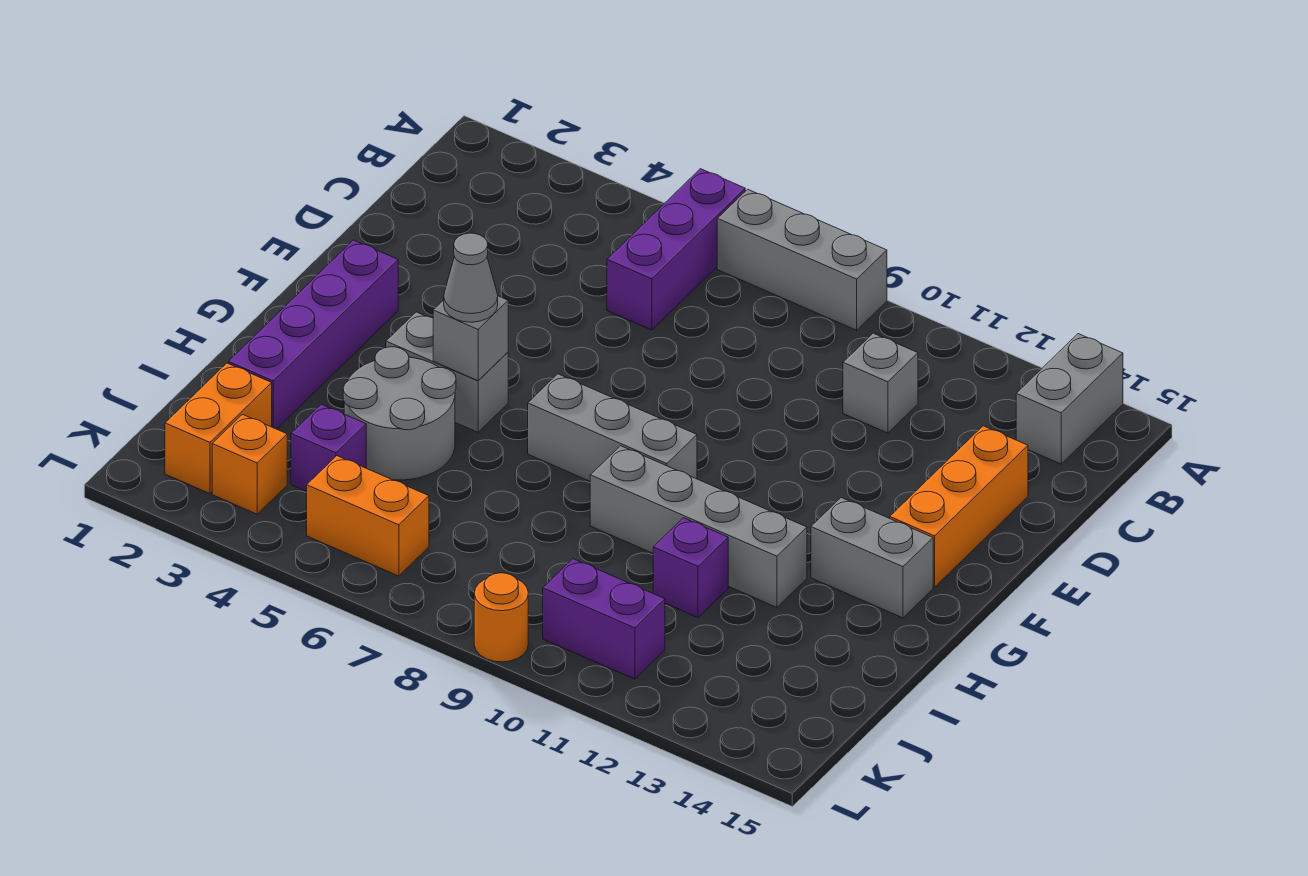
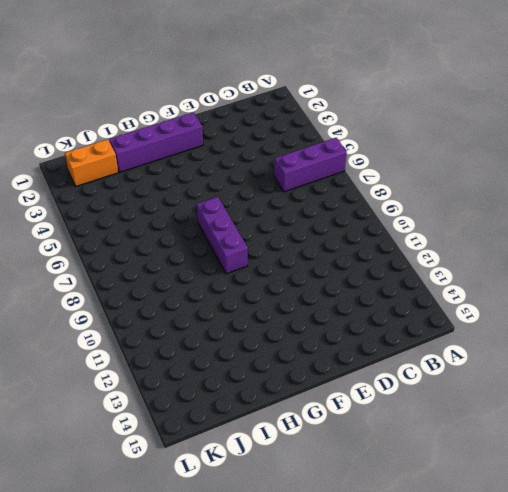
purple 1x3 brick [197,197,248,274] -> grey 1x3 brick [528,374,697,481]
none -> grey 1x3 brick [717,189,887,330]
none -> grey 1x2 brick [1016,334,1123,464]
none -> grey 1x1 brick [843,333,918,433]

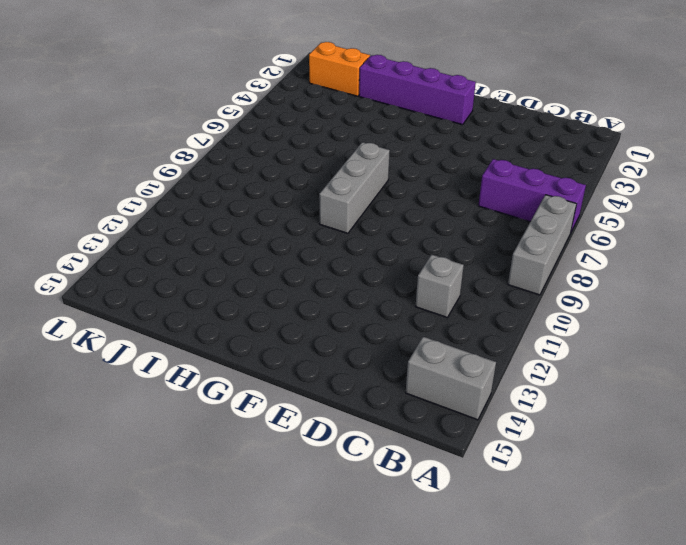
none -> orange 1x3 brick [890,426,1028,587]
none -> grey 1x2 brick [386,312,508,432]
none -> grey 1x2 brick [811,498,933,618]

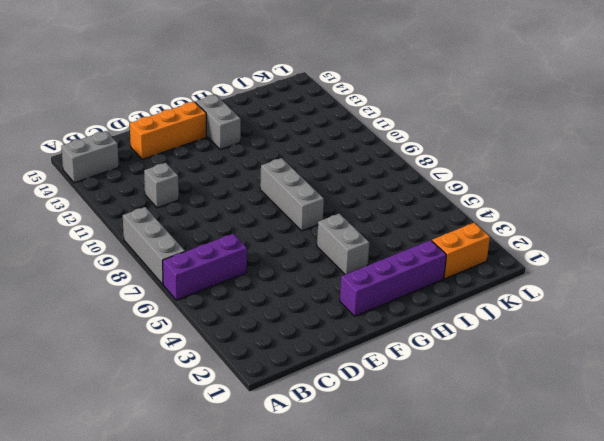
none -> grey 2x2 round brick [343,347,456,480]
none -> grey 1x4 brick [590,446,807,607]
none -> purple 1x1 brick [653,518,728,617]

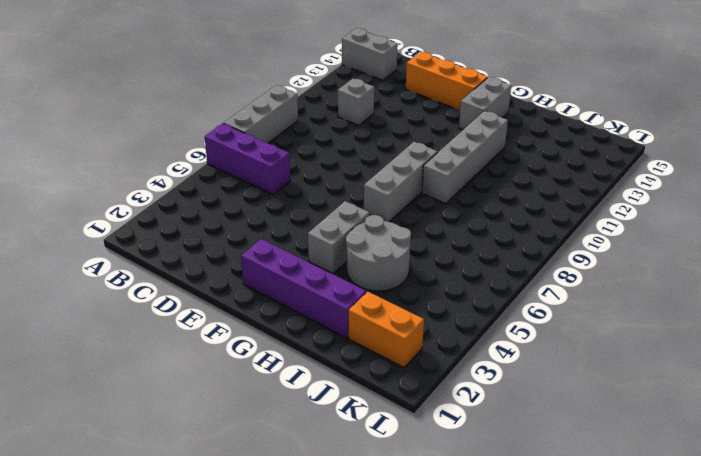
none -> purple 1x1 brick [653,518,728,617]
none -> purple 1x1 brick [291,404,366,491]
none -> orange 1x1 brick [212,415,287,514]

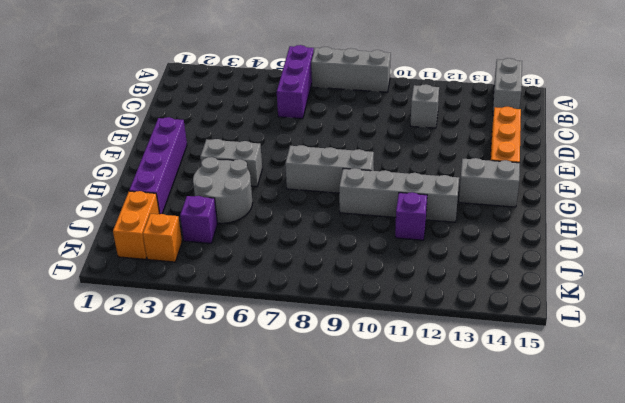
none -> orange 1x2 brick [307,456,429,576]
none -> purple 1x2 brick [543,559,665,679]
none -> orange 1x1 round brick [474,573,528,662]

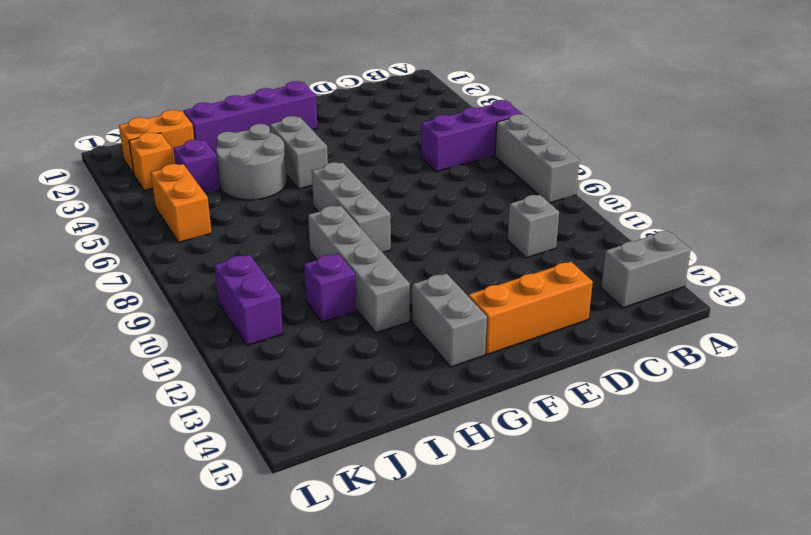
none -> orange 1x1 round brick [474,573,528,662]
none -> grey 1x1 brick [433,296,508,381]
none -> grey 1x1 cone [444,233,498,322]

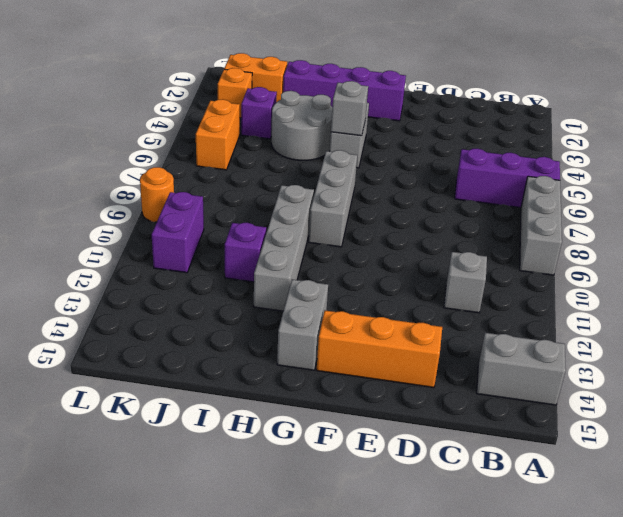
none -> grey 1x1 cone [444,233,498,322]

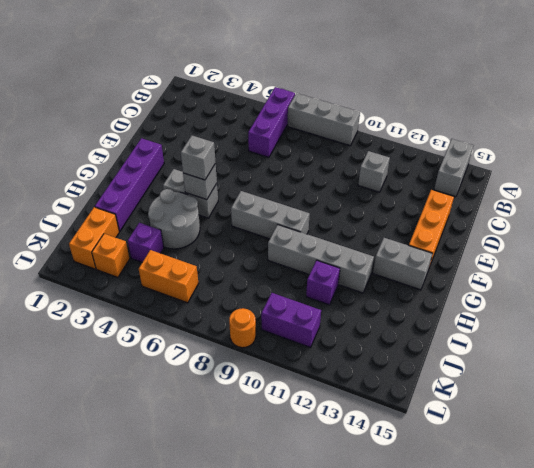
grey 1x1 brick [181,136,216,180] -> grey 1x1 cone [444,233,498,322]

